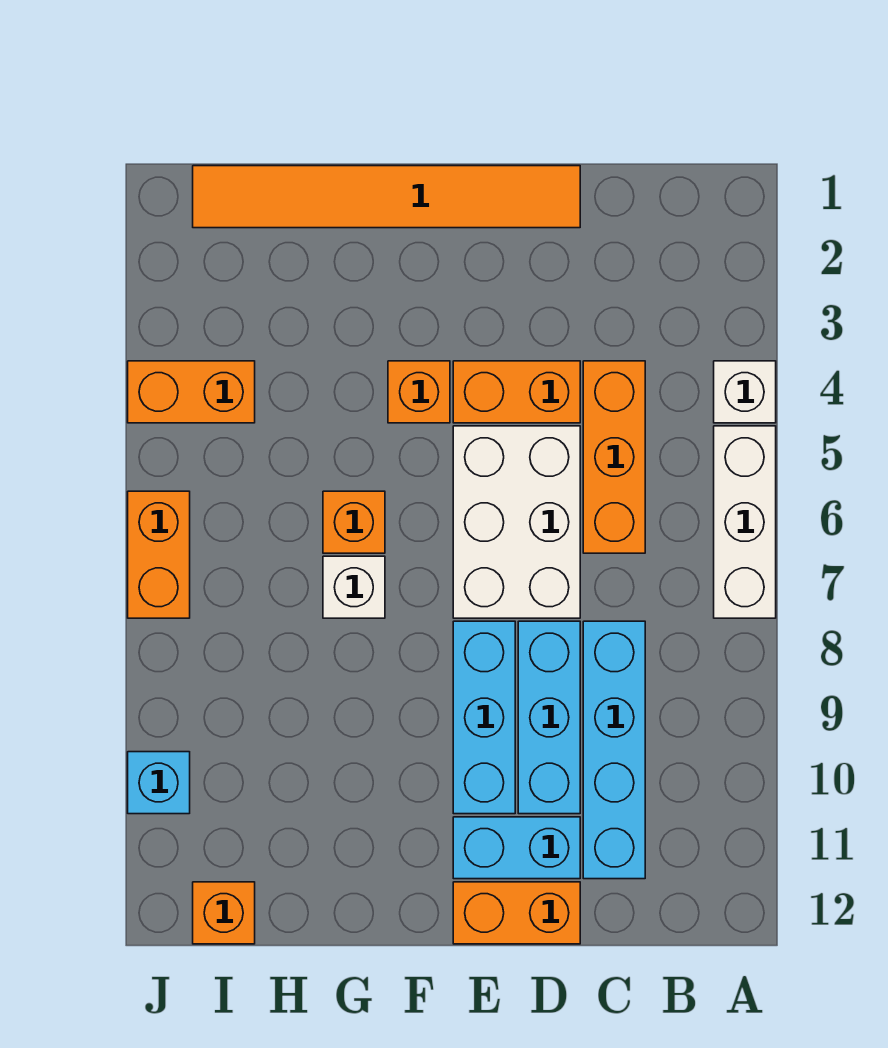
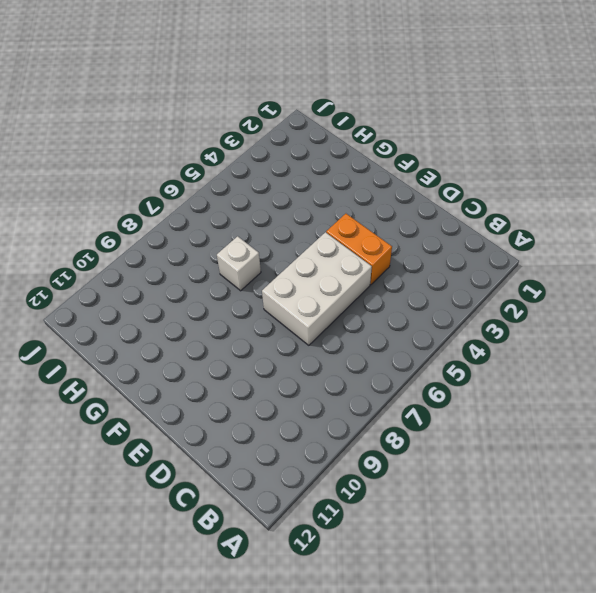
none -> white 1x1 brick [714,361,776,423]
none -> white 1x3 brick [714,426,776,618]
none -> orange 1x3 brick [583,361,645,553]

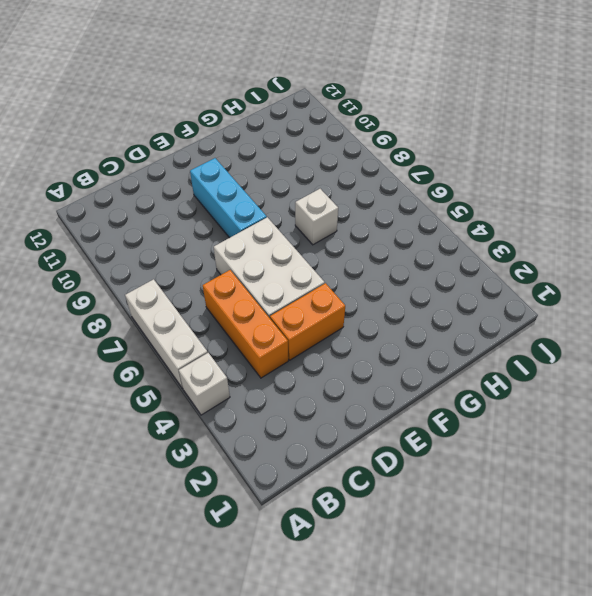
none -> cyan 1x4 brick [583,621,645,879]
none -> orange 1x6 tile [193,166,580,228]
none -> cyan 1x3 brick [518,621,580,814]

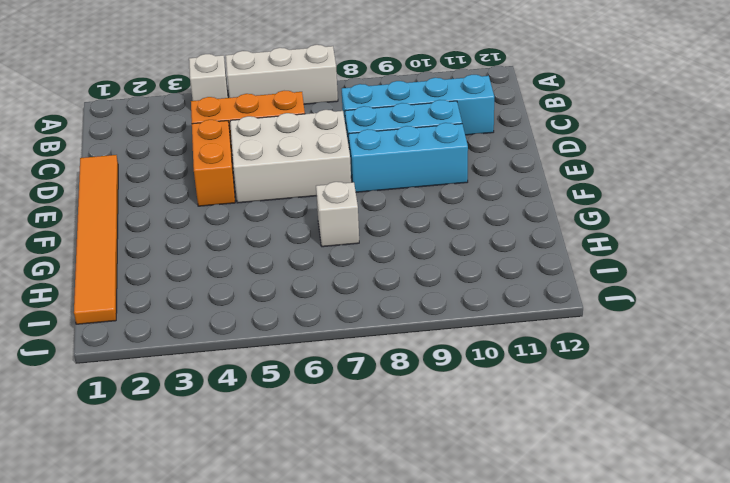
none -> cyan 1x2 brick [453,817,580,879]
none -> orange 1x2 brick [453,882,580,944]
none -> orange 1x1 brick [388,361,450,423]

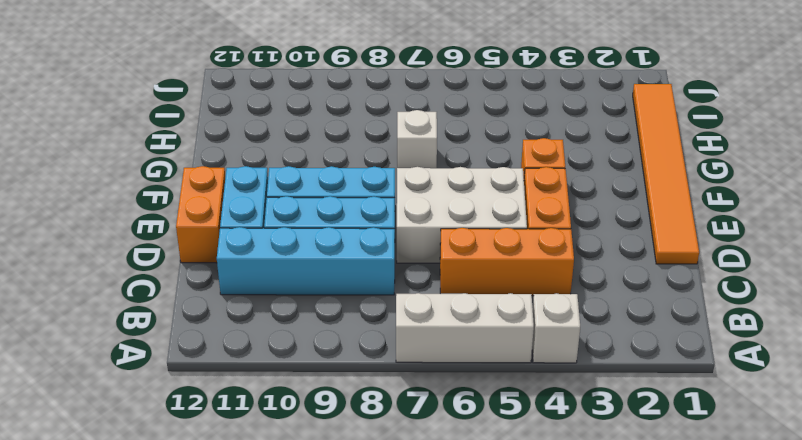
none -> orange 1x1 brick [323,491,385,553]
none -> orange 1x2 brick [128,361,255,423]
none -> orange 1x1 brick [193,882,255,944]

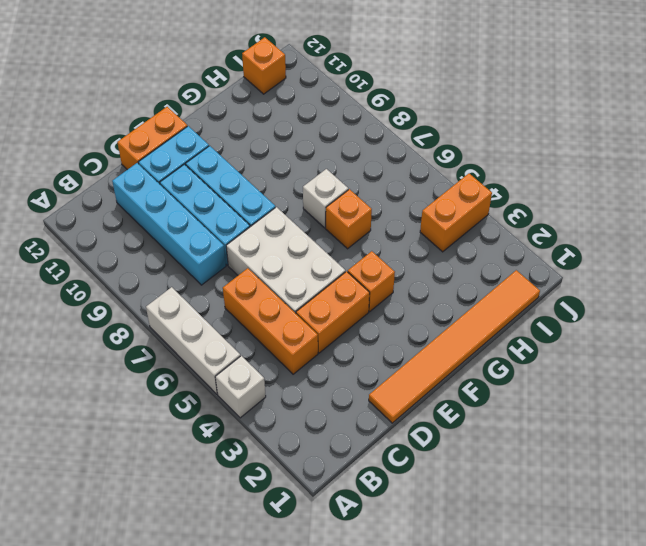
none -> orange 1x2 brick [128,491,190,618]
none -> cyan 1x1 brick [128,752,190,814]

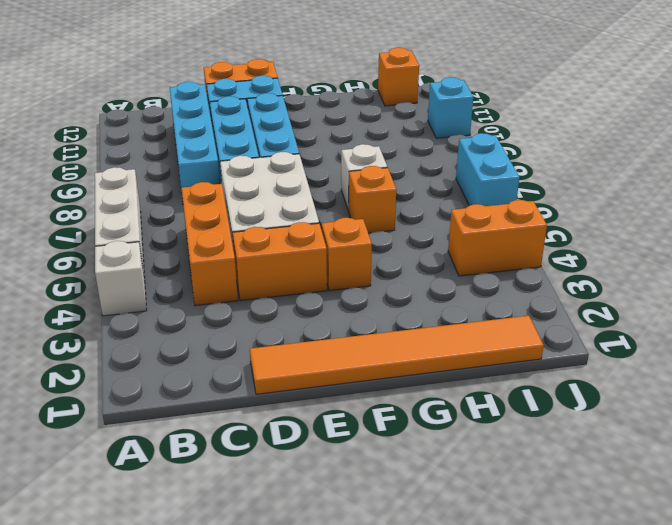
cyan 1x2 brick [456,133,519,206] -> orange 1x2 brick [128,491,190,618]

